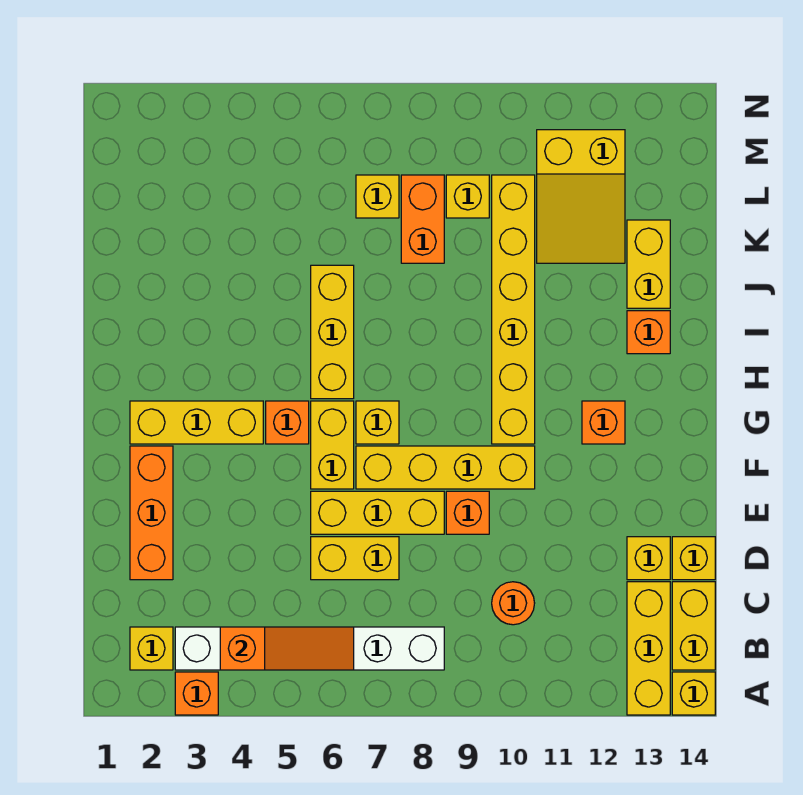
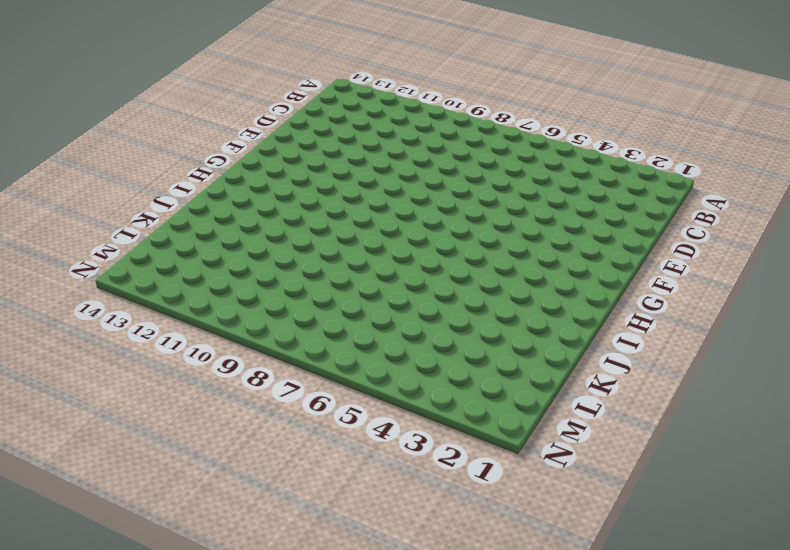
none -> orange 1x1 brick [175,672,218,715]
none -> yellow 1x3 brick [627,582,670,715]
none -> yellow 1x1 brick [672,672,715,715]

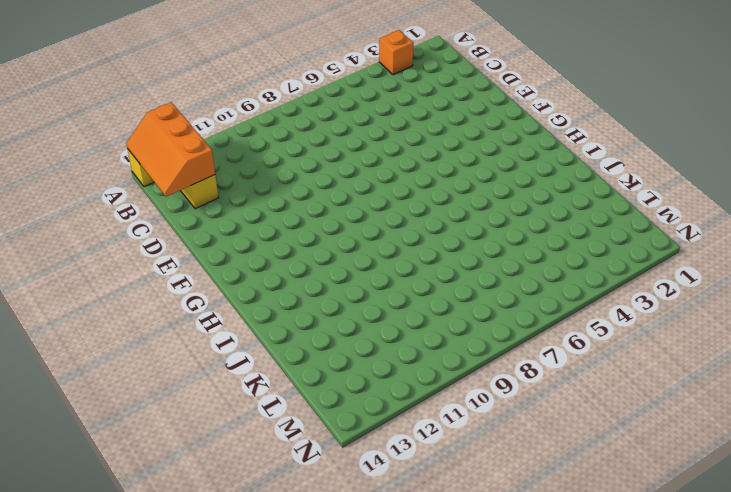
orange 2x3 slope [126,102,215,197] -> none
none -> yellow 1x1 brick [130,627,173,670]
none -> white 1x6 brick [175,627,444,670]
none -> yellow 1x2 brick [672,582,715,670]

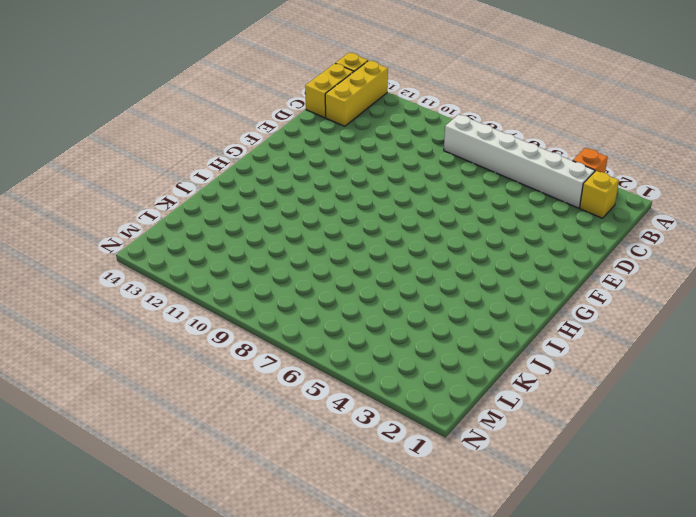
none -> orange 1x1 round brick [492,582,535,625]
none -> orange 1x3 brick [130,446,173,580]
none -> yellow 1x2 brick [311,537,399,580]

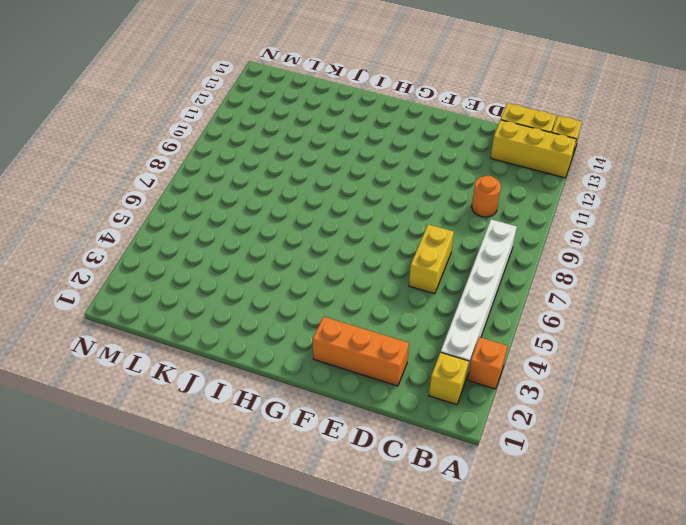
none -> yellow 1x1 brick [627,537,670,580]
none -> yellow 1x1 brick [672,537,715,580]
none -> yellow 1x3 brick [311,491,444,534]

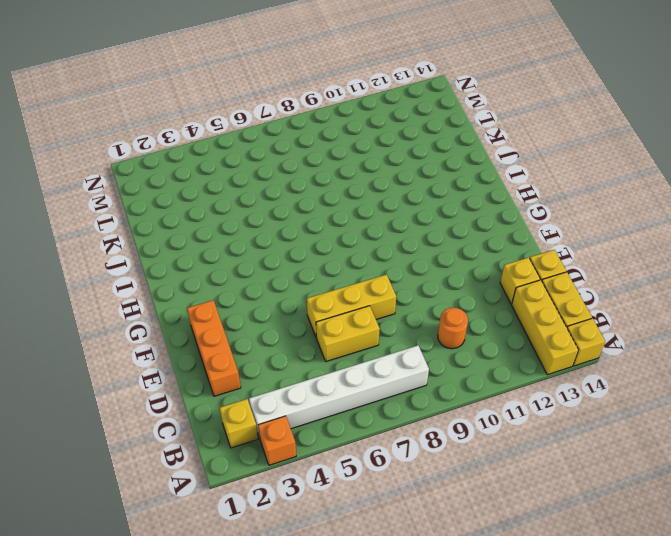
none -> orange 1x1 brick [446,491,489,534]
none -> yellow 1x2 brick [311,401,354,489]
none -> yellow 1x4 brick [356,446,535,489]

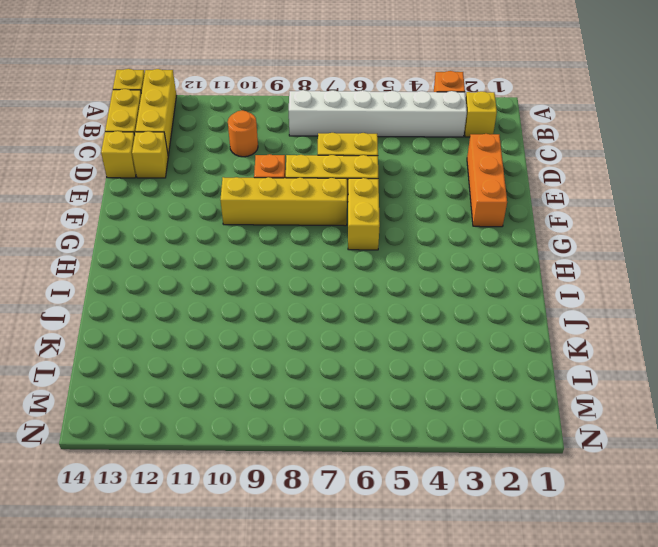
none -> yellow 1x3 brick [130,401,263,444]
none -> orange 1x1 brick [266,401,309,444]
none -> yellow 1x1 brick [356,401,399,444]

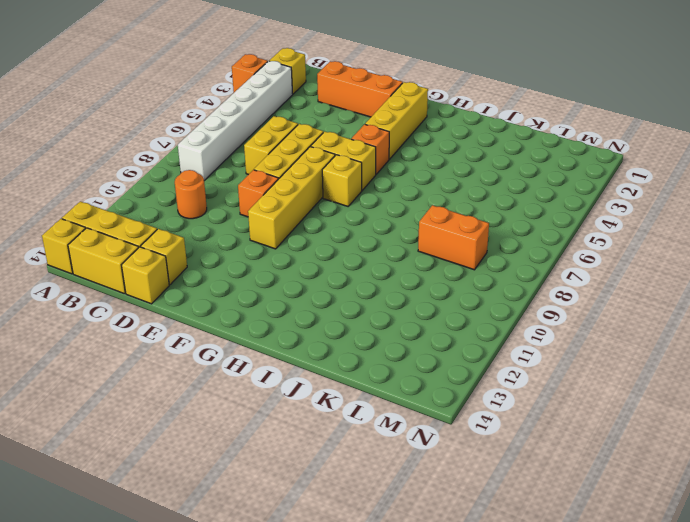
none -> yellow 1x6 brick [492,175,535,444]
none -> orange 1x1 brick [582,401,625,444]
none -> yellow 1x3 brick [311,265,354,399]

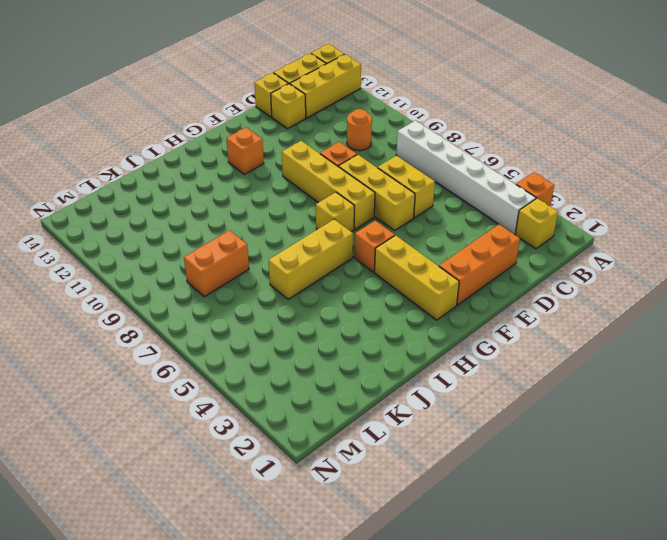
none -> yellow 1x2 brick [311,401,354,489]
none -> yellow 1x6 brick [492,175,535,444]
none -> orange 1x1 brick [627,311,670,354]

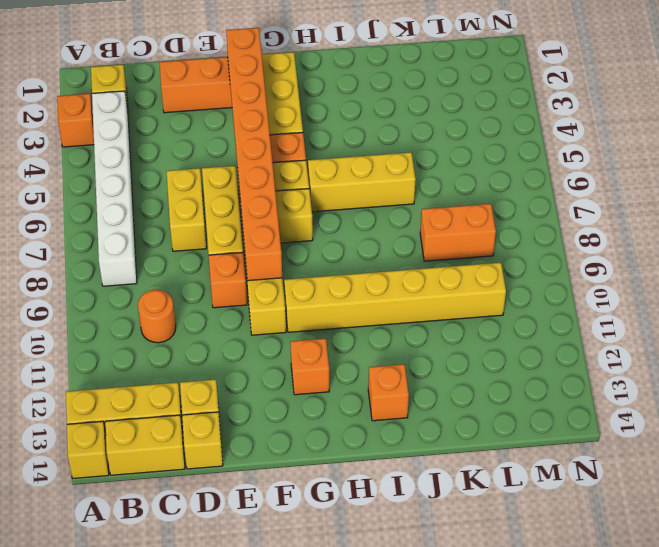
orange 1x8 brick [226,28,282,281] -> none
none -> yellow 1x2 brick [627,220,670,308]
none -> yellow 2x3 slope [537,130,625,263]
none -> yellow 1x1 brick [356,175,399,218]

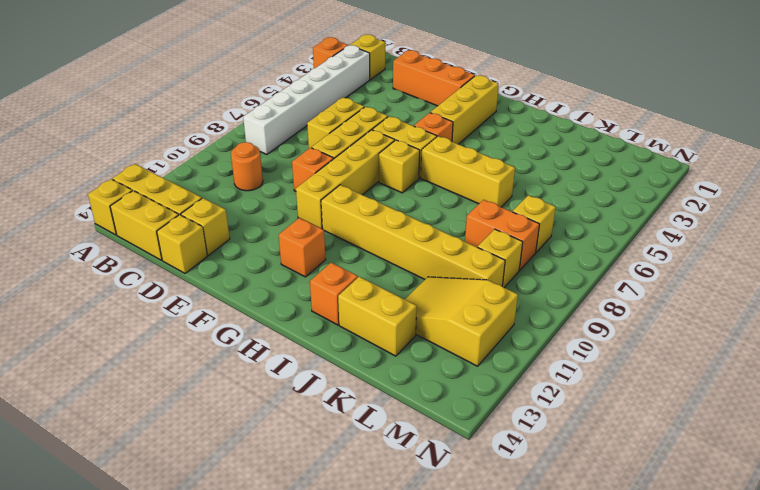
none -> orange 1x3 slope [220,627,354,670]

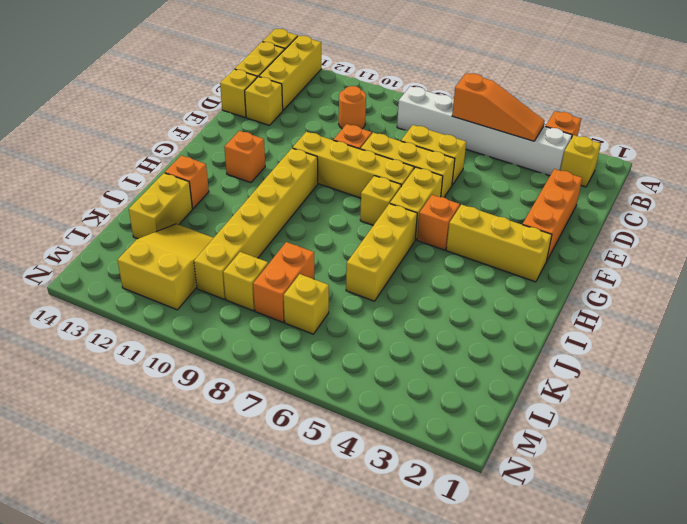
orange 1x3 slope [452,73,545,141] -> orange 1x3 slope turned to [220,627,354,670]

